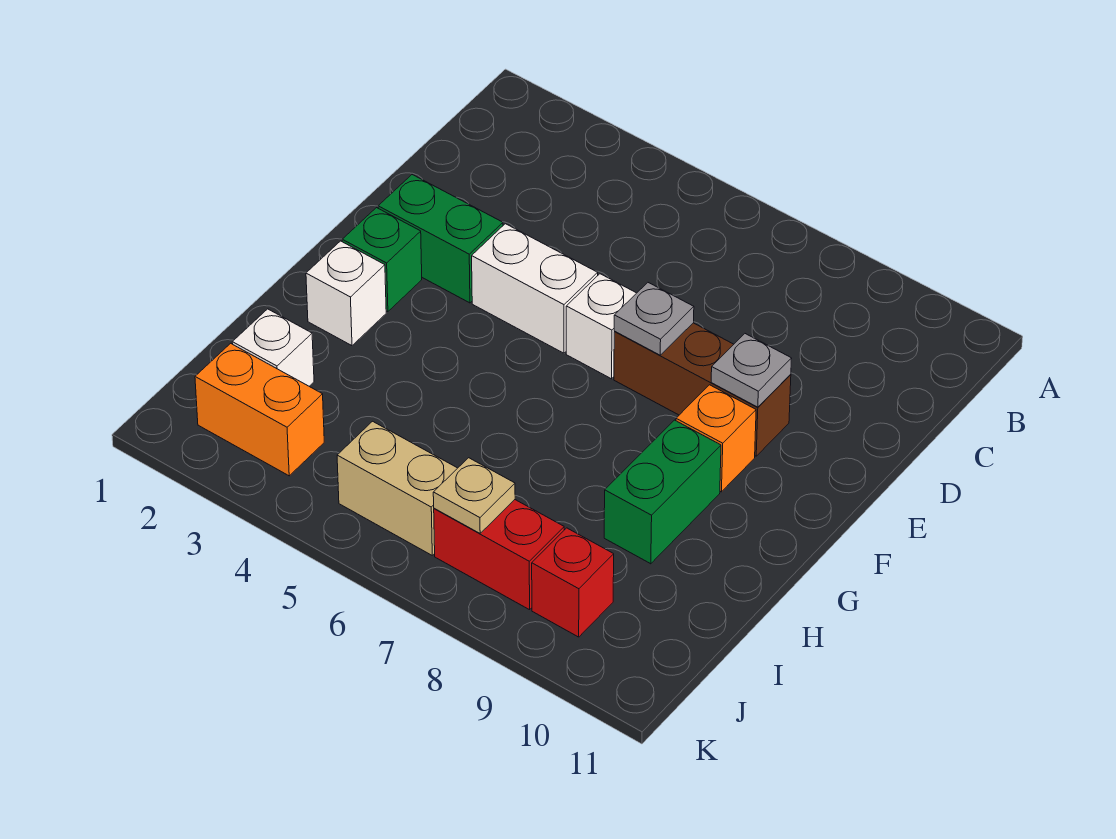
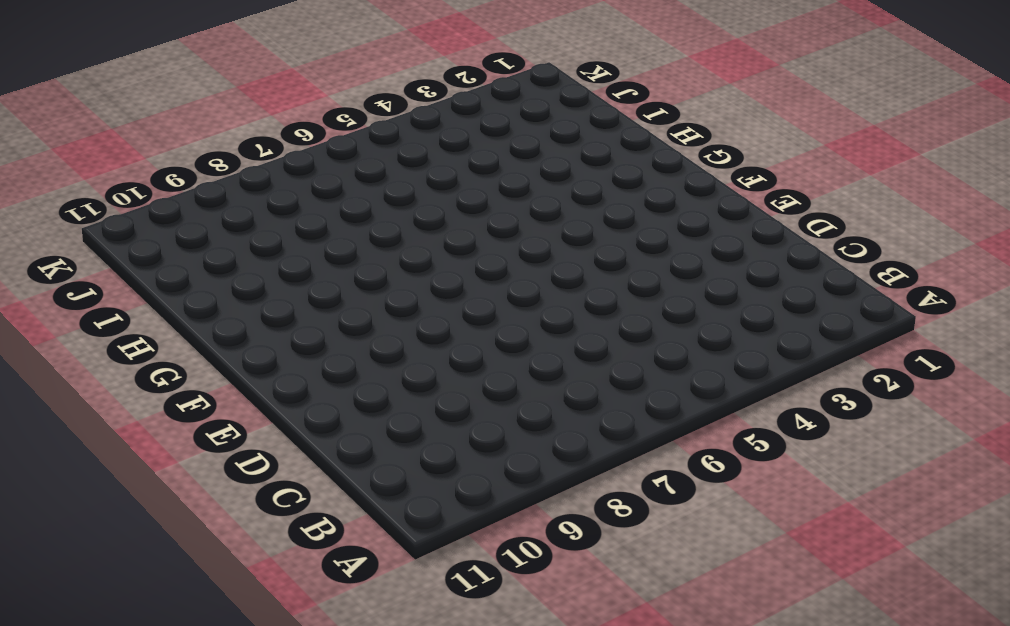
none -> green 1x2 brick [378,175,503,303]
none -> white 1x2 brick [472,224,598,353]
none -> white 1x1 brick [566,274,636,379]

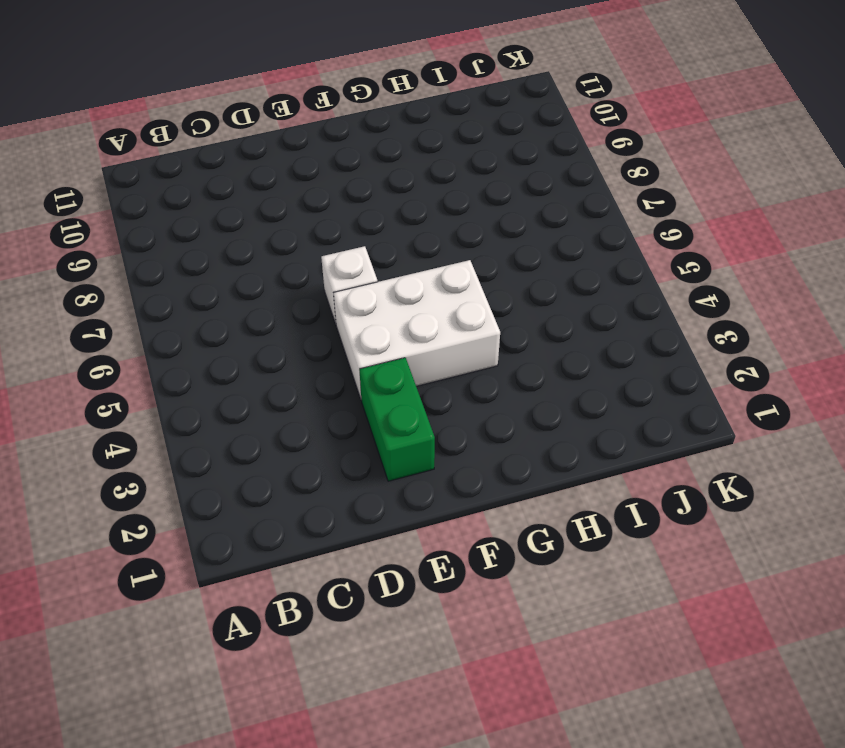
white 2x3 brick [334,260,500,399] -> white 1x2 brick [472,224,598,353]
none -> brown 1x3 brick [614,323,791,456]
none -> green 1x1 brick [342,208,422,312]
none -> orange 1x1 brick [676,385,756,492]

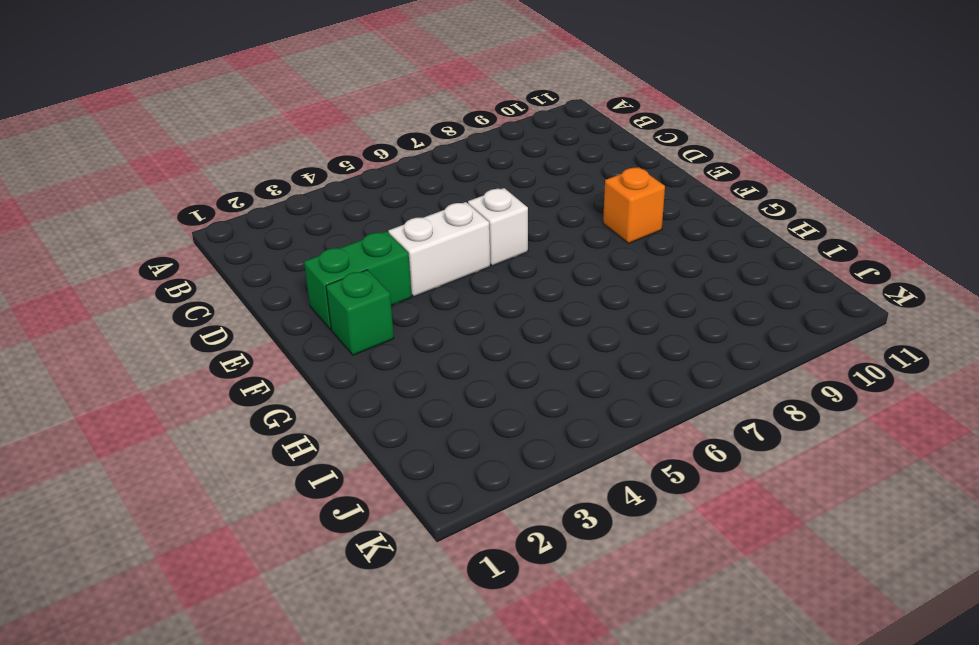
none -> brown 1x3 brick [614,323,791,456]
none -> white 1x1 brick [306,241,386,346]
none -> green 1x2 brick [604,420,721,564]

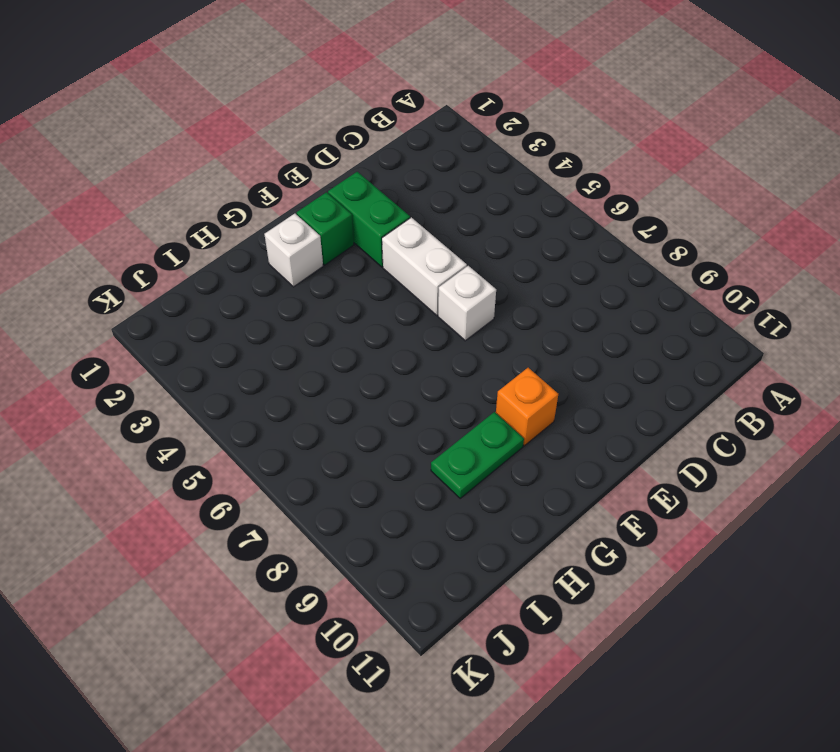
green 1x2 plate [431,412,524,498] -> green 1x2 brick [604,420,721,564]
none -> brown 1x3 brick [614,323,791,456]
none -> white 1x1 brick [232,309,314,386]
none -> orange 1x2 brick [195,343,324,476]

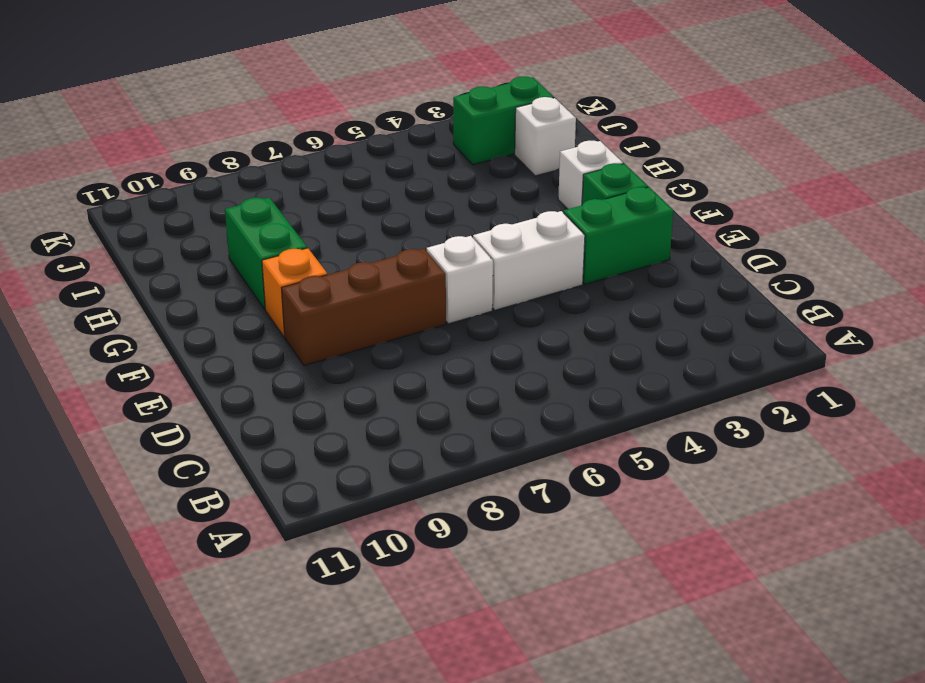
green 1x2 brick [453,76,554,165] -> orange 1x2 brick [195,343,324,476]
none -> tan 1x2 brick [337,421,457,555]
none -> red 1x2 brick [434,500,564,610]
none -> red 1x1 brick [532,528,614,637]

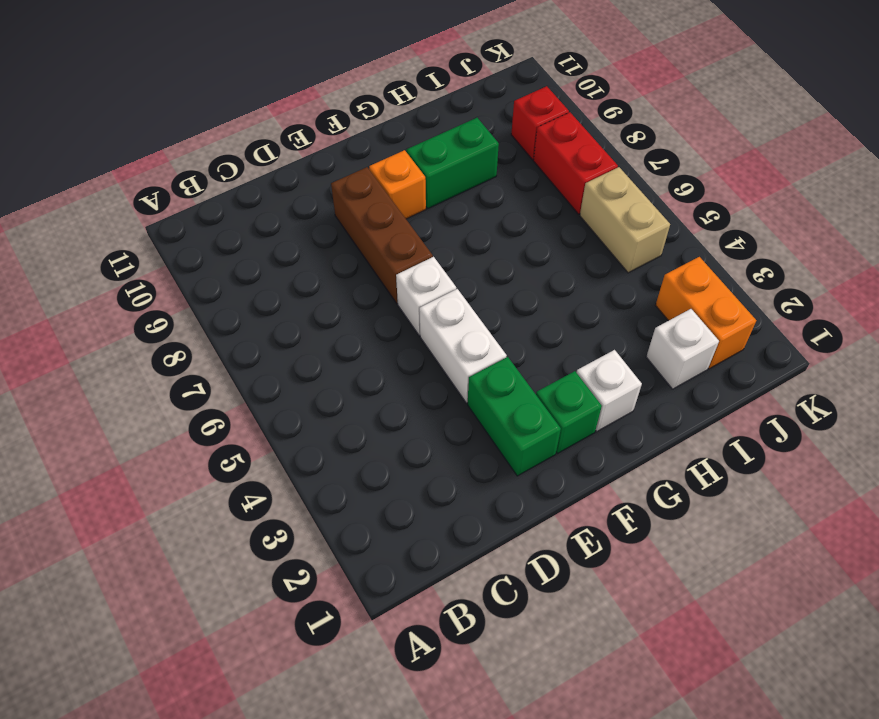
none -> grey 1x1 plate [614,283,694,355]
none -> grey 1x1 plate [711,334,792,407]
none -> tan 1x1 plate [433,458,515,533]

